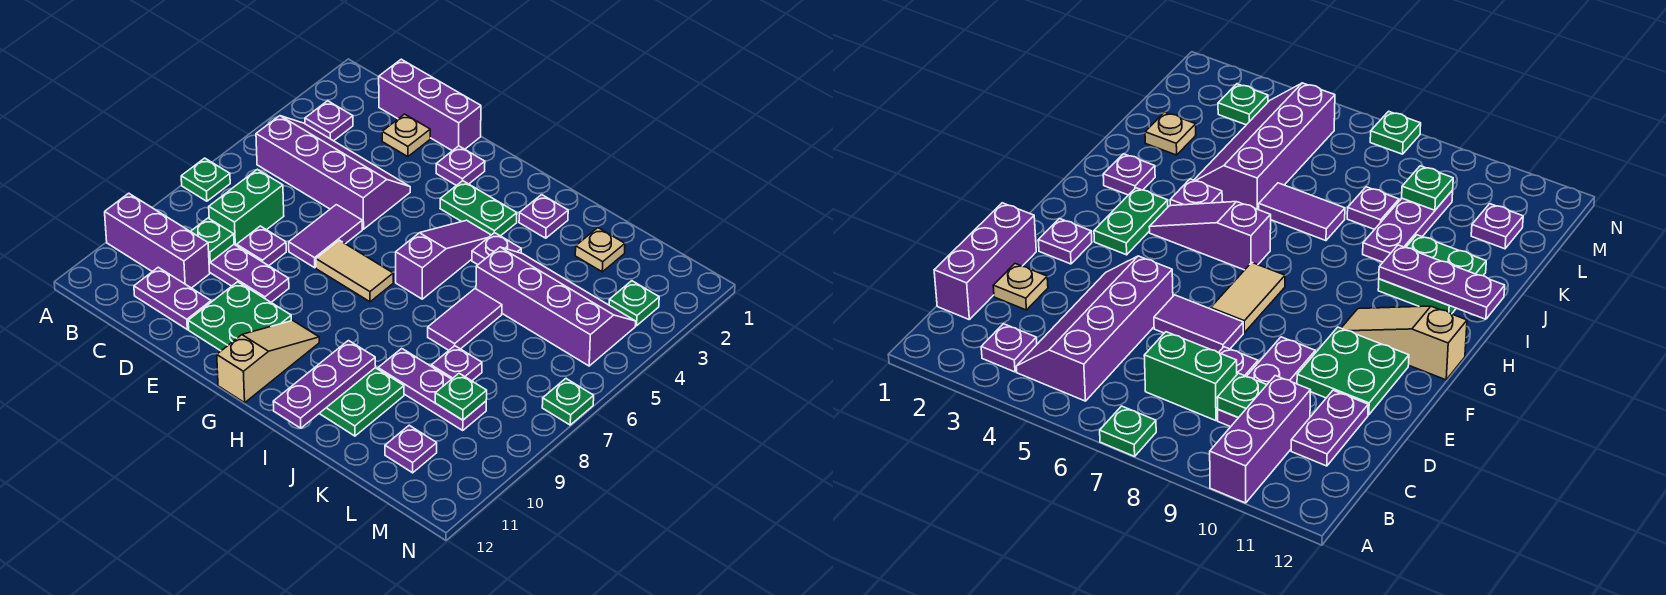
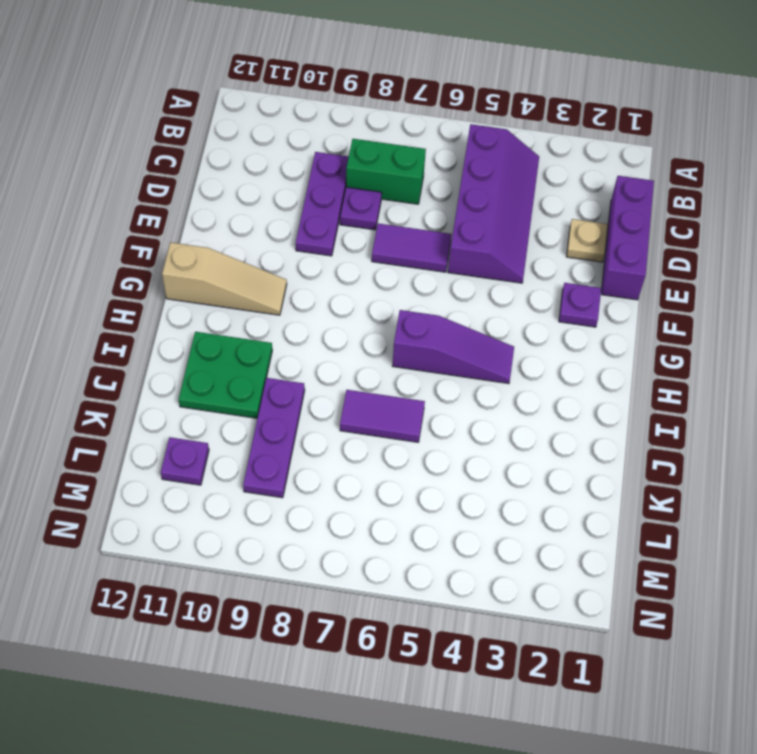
none -> green 1x1 plate [181,158,230,201]
none -> purple 1x3 brick [105,193,210,288]
none -> purple 1x1 plate [305,101,353,141]
none -> purple 1x2 plate [134,267,211,329]

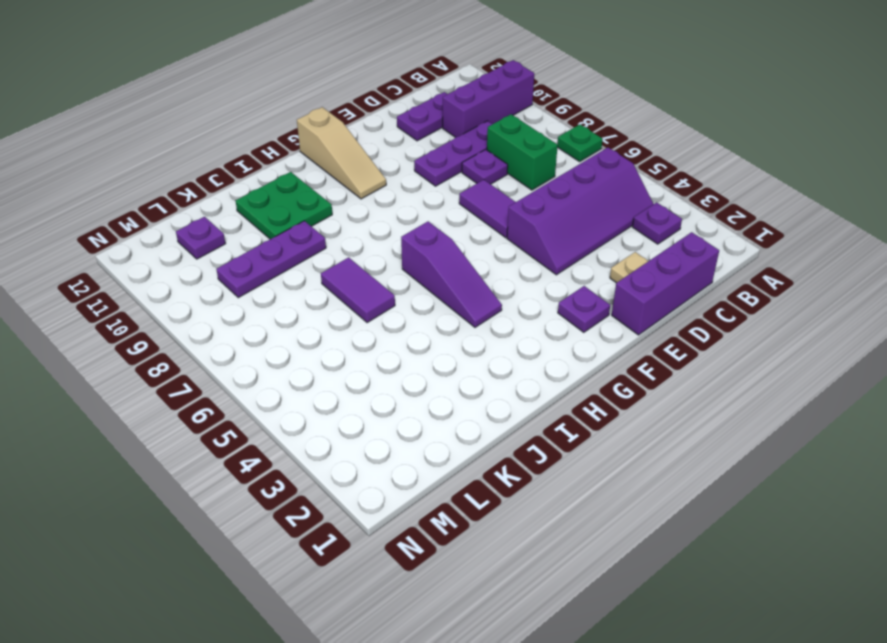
none -> green 2x2 plate [188,282,291,351]
none -> tan 1x2 tile [316,240,393,302]
none -> green 1x2 plate [440,181,517,236]
none -> purple 1x1 plate [519,195,568,238]

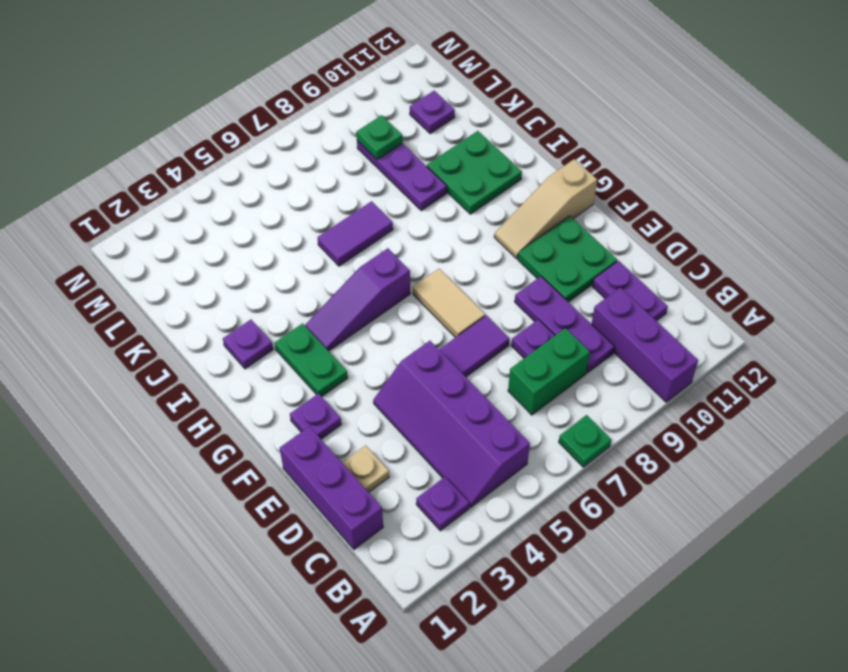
none -> purple 1x1 plate [472,233,521,265]
none -> purple 2x4 slope [476,247,636,366]
none -> tan 1x1 plate [575,228,625,272]
none -> purple 1x1 plate [431,346,482,381]

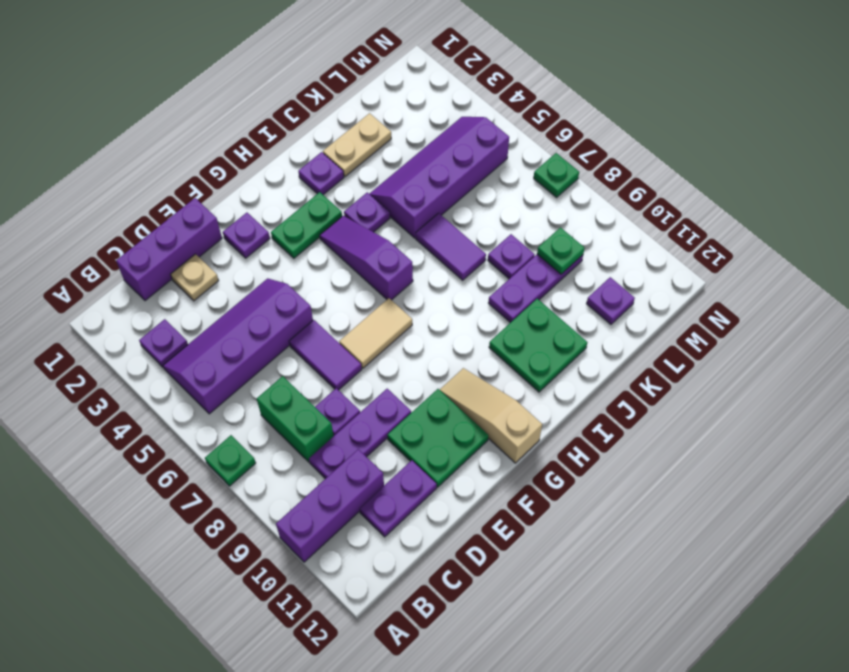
tan 1x2 plate [323,113,391,177] -> tan 1x1 plate [575,228,625,272]
none -> green 1x1 plate [609,281,659,326]
none -> green 1x1 plate [191,218,234,262]
none -> purple 1x3 plate [273,341,376,428]

